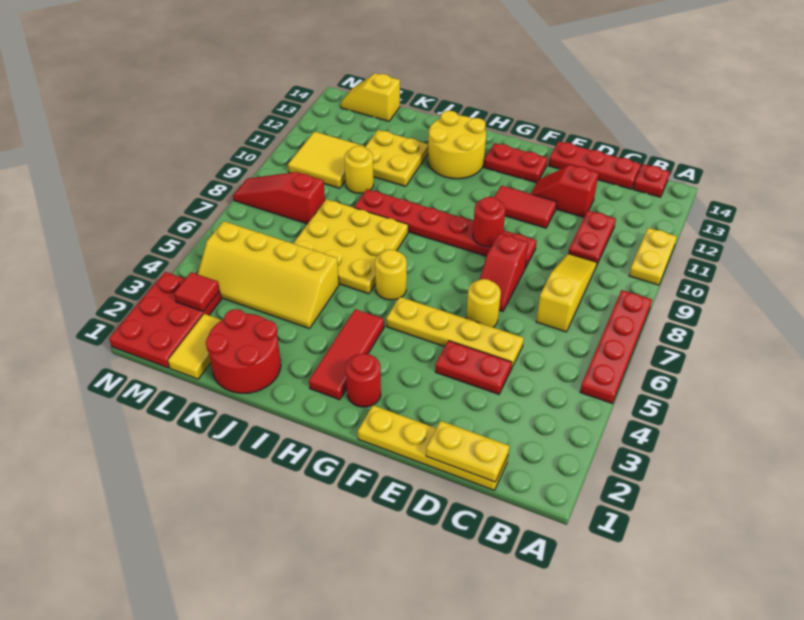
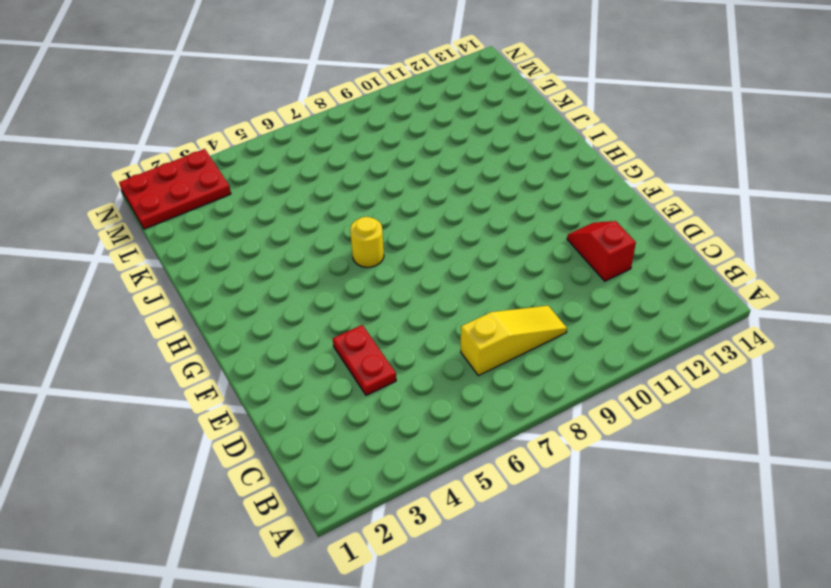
none -> red 1x4 plate [580,290,652,403]
none -> yellow 1x2 plate [629,228,677,285]
none -> red 1x1 plate [633,164,670,197]
none -> yellow 1x4 plate [358,405,508,490]

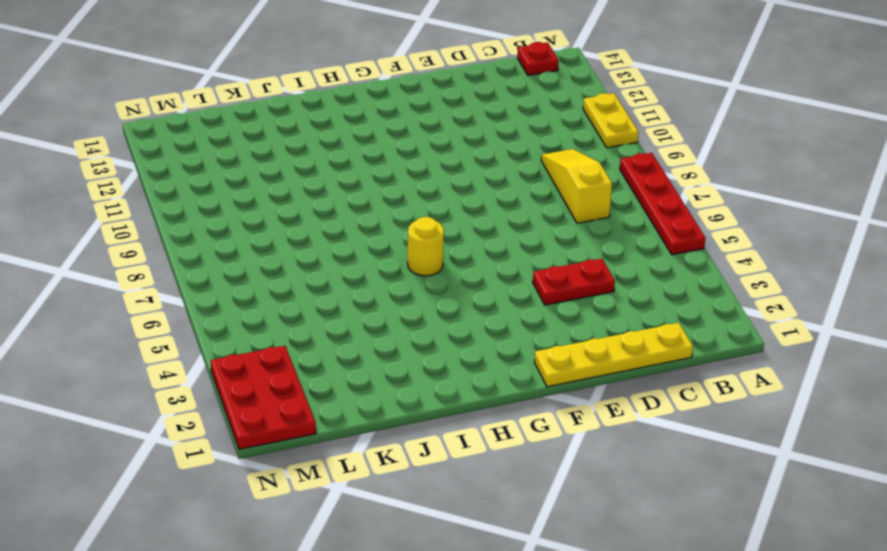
none -> red 1x2 plate [568,211,616,266]
none -> red 1x3 plate [548,141,641,189]
none -> yellow 1x4 plate [386,297,524,369]
none -> red 1x2 slope [531,165,599,217]

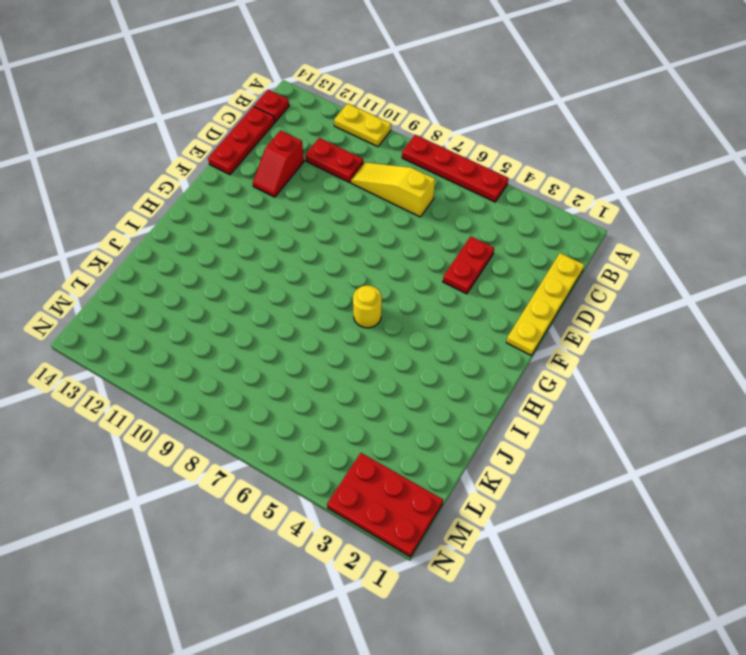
none -> yellow 1x4 plate [386,297,524,369]
none -> yellow 1x1 round brick [466,279,501,327]
none -> red 1x2 slope [480,233,528,311]
none -> red 1x6 plate [354,189,537,268]

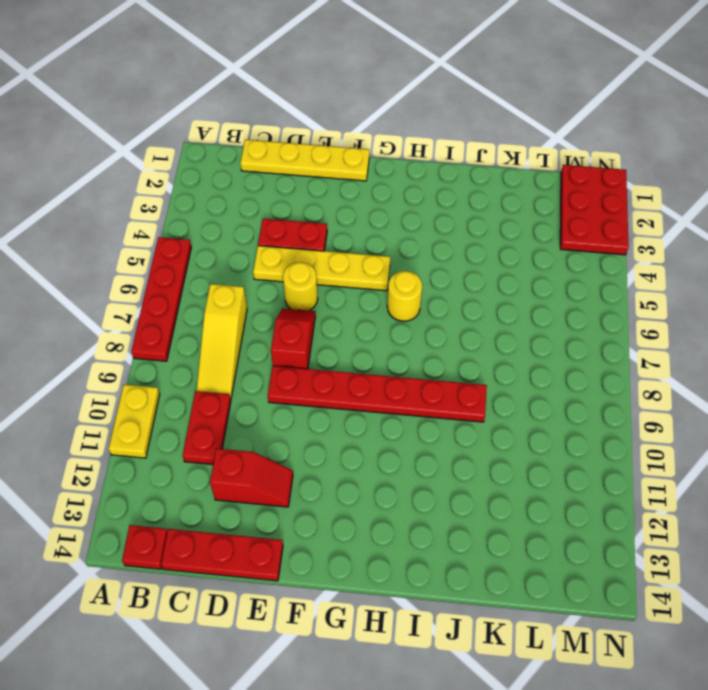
none -> red 1x2 tile [495,185,557,228]
none -> red 1x2 plate [484,143,548,183]
none -> red 1x1 round brick [346,354,381,407]
none -> red 1x3 tile [309,309,384,400]

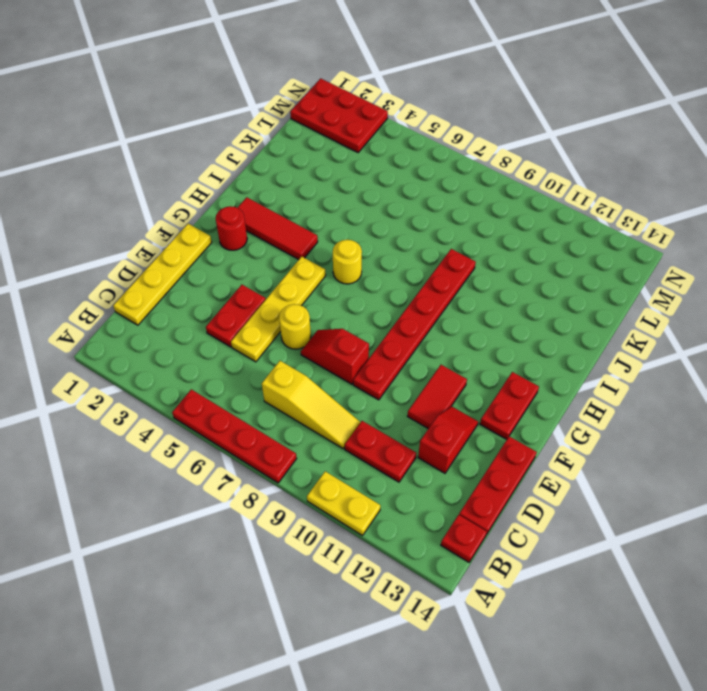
none -> yellow 2x2 round brick [428,111,486,179]
none -> yellow 3x3 plate [293,199,408,294]
none -> red 2x2 round brick [206,309,281,393]
none -> yellow 2x4 slope [198,221,339,329]

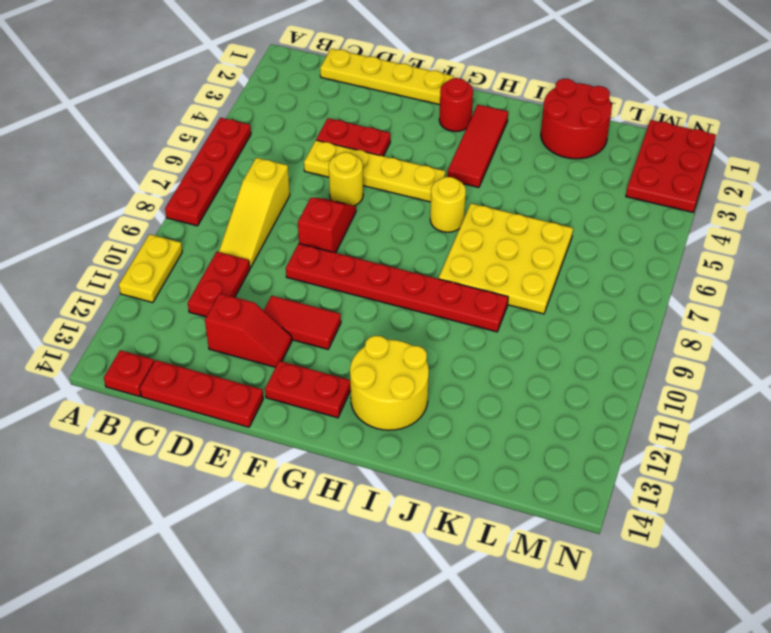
none -> yellow 2x4 slope [198,221,339,329]
none -> yellow 2x2 plate [365,130,428,187]
none -> yellow 1x1 round brick [344,146,374,193]
none -> yellow 1x2 tile [168,314,222,379]

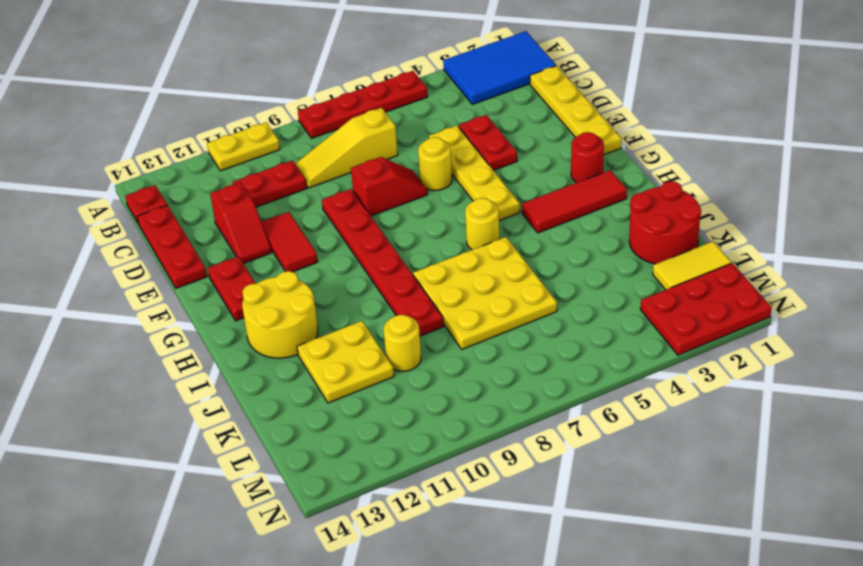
blue 2x3 tile [443,31,556,104] -> none
none -> yellow 2x4 slope [198,221,339,329]
none -> red 1x3 slope [233,172,325,224]
none -> yellow 2x2 tile [288,132,364,188]
none -> yellow 1x2 slope [341,73,400,121]

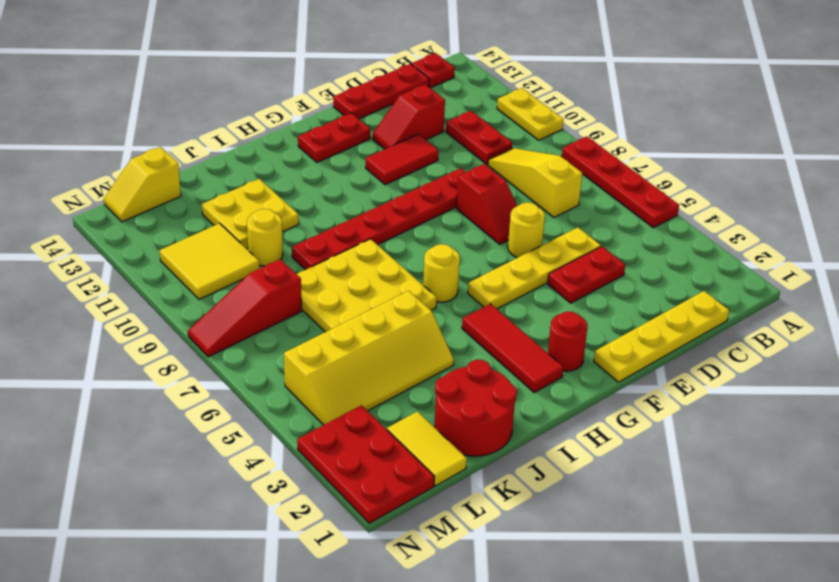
none -> yellow 2x2 round brick [428,111,486,179]
none -> yellow 1x2 plate [426,421,509,482]
none -> red 1x1 round brick [473,196,505,247]
none -> red 1x1 tile [174,272,220,311]

